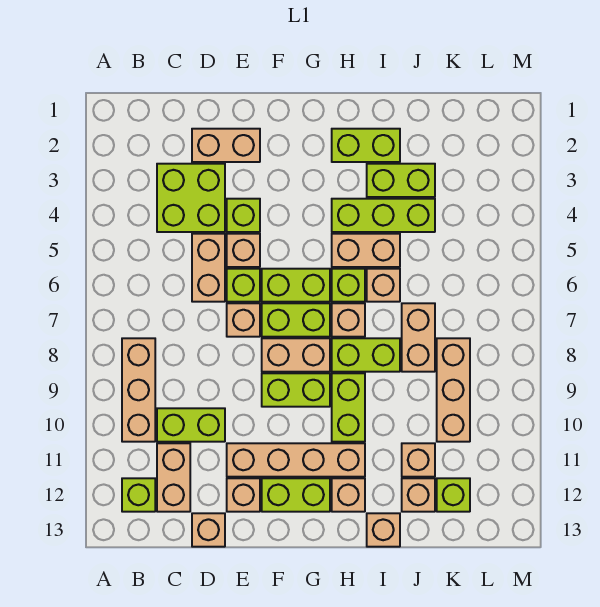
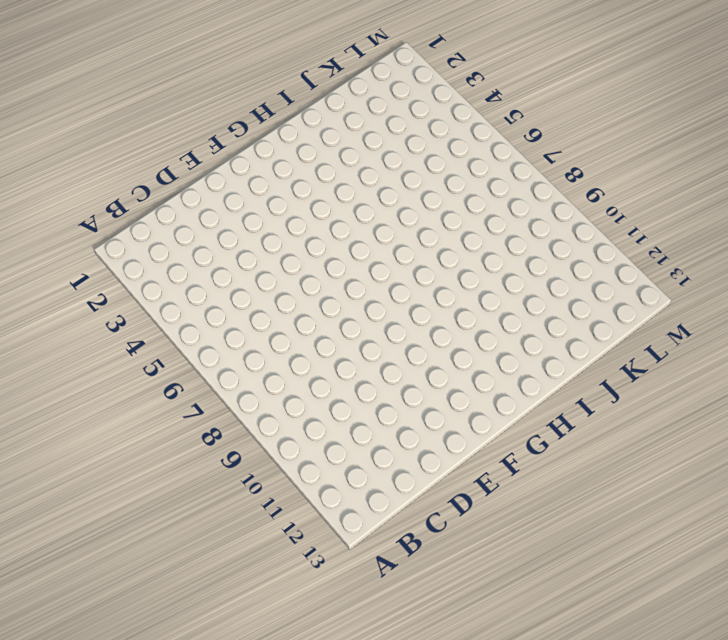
none -> tan 1x3 brick [122,338,155,442]
none -> lime 1x1 brick [122,478,155,512]
none -> lime 2x2 brick [157,164,225,232]
none -> lime 1x2 brick [157,408,225,442]

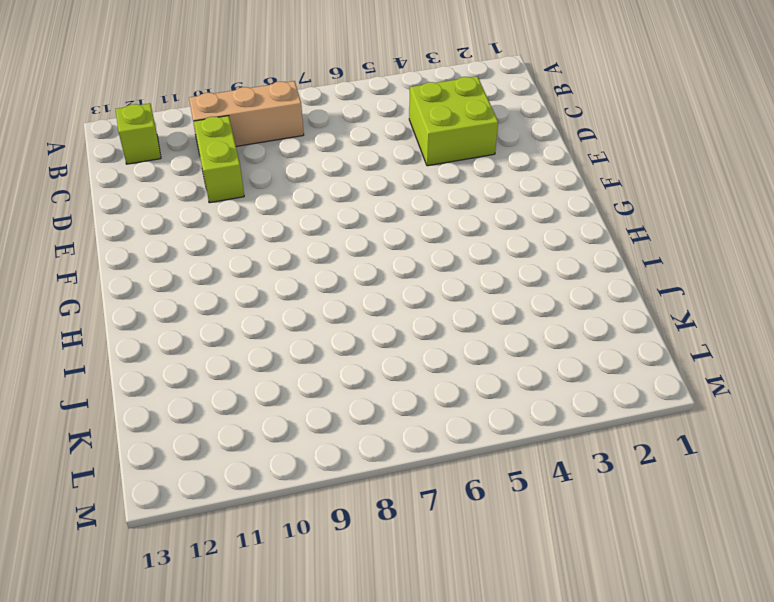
none -> tan 1x2 brick [157,443,190,512]
none -> tan 1x2 brick [192,129,260,162]
none -> tan 1x2 brick [192,234,225,302]
none -> tan 1x1 brick [192,513,225,547]

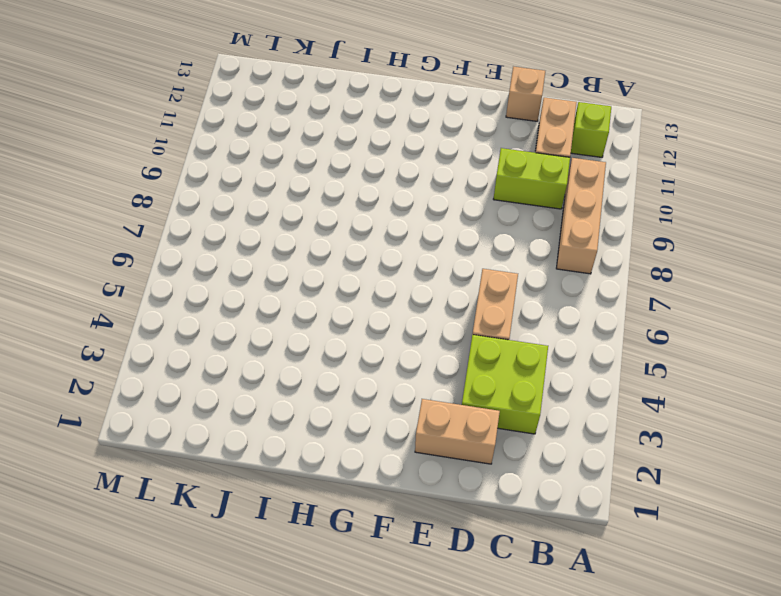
none -> lime 1x1 brick [227,199,260,232]
none -> tan 1x1 brick [227,234,260,267]
none -> lime 1x1 brick [227,269,260,302]
none -> tan 1x1 brick [227,303,260,337]

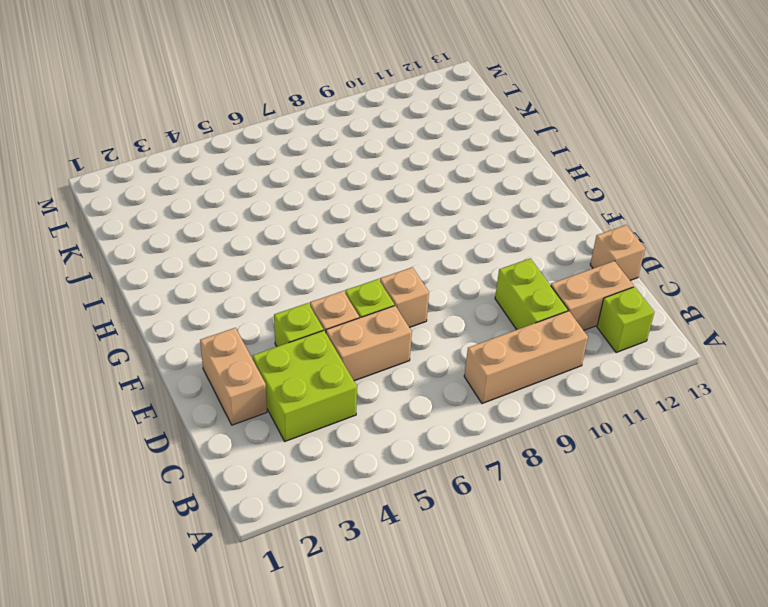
none -> tan 1x4 brick [227,443,365,477]
none -> tan 1x1 brick [227,478,260,512]
none -> lime 1x2 brick [262,269,330,302]
none -> lime 1x2 brick [262,303,330,337]

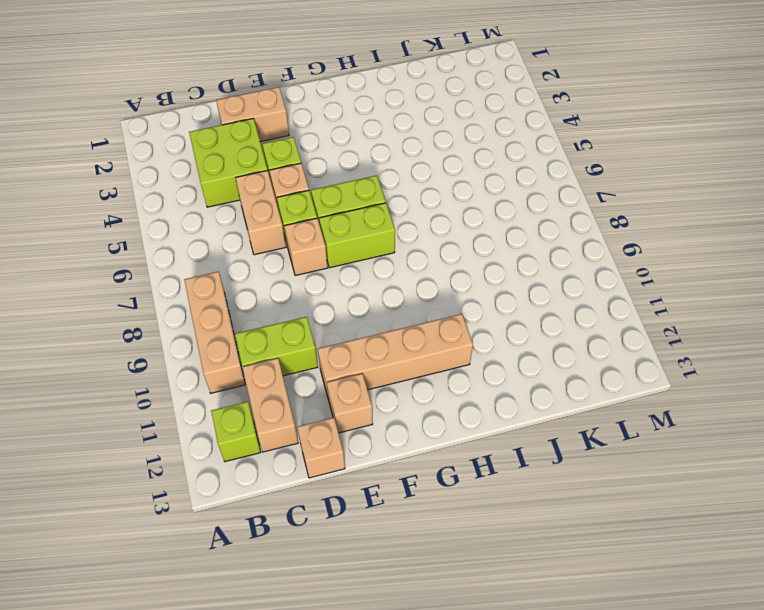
none -> tan 1x2 brick [262,338,330,372]
none -> lime 1x2 brick [262,373,330,407]
none -> lime 1x2 brick [262,478,330,512]
none -> lime 1x2 brick [332,129,400,162]

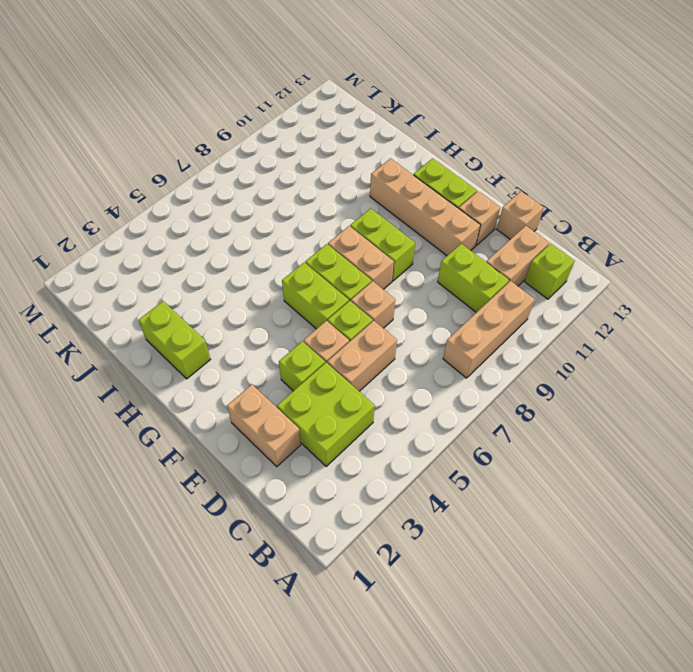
none -> lime 1x3 brick [332,199,435,232]
none -> tan 1x2 brick [332,234,400,267]
none -> lime 1x1 brick [332,269,365,302]
none -> tan 1x1 brick [332,303,365,337]

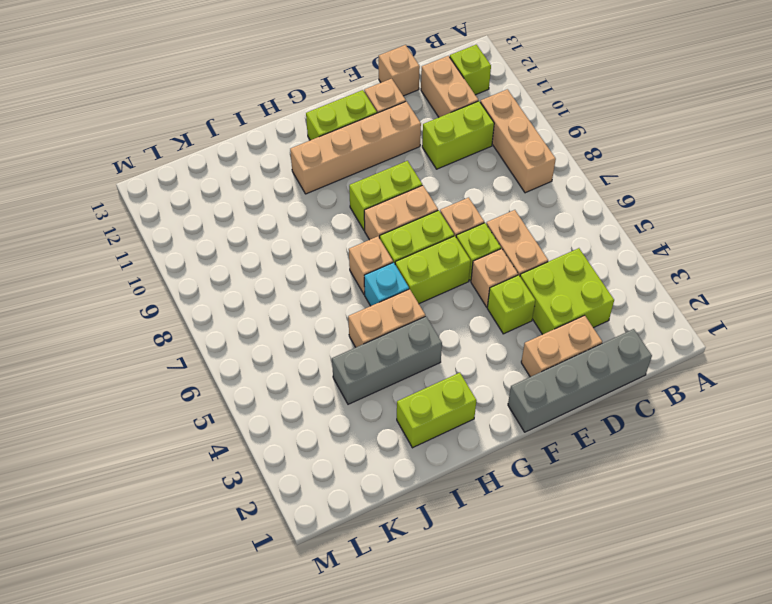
grey 1x4 brick [508,329,652,432] -> none
grey 1x3 brick [332,316,442,404] -> lime 1x3 brick [332,199,435,232]
cyan 1x1 brick [364,262,409,306] -> lime 1x1 brick [332,269,365,302]
none -> lime 1x2 brick [332,338,400,372]
none -> lime 1x2 brick [332,373,365,442]
none -> tan 1x1 brick [332,478,365,512]
none -> lime 1x2 brick [367,164,435,197]

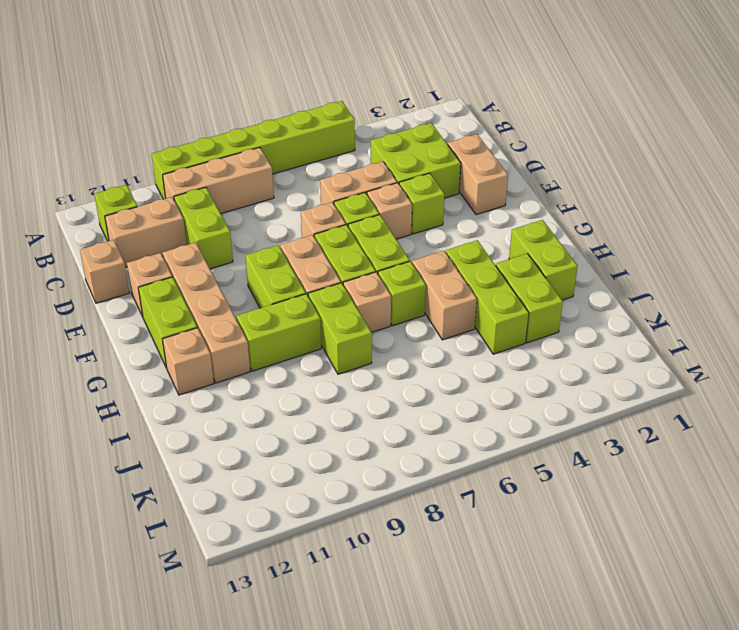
lime 1x6 brick [152,101,355,199] -> none
none -> tan 1x1 brick [367,269,400,302]
none -> tan 1x1 brick [367,513,400,547]
none -> tan 1x2 brick [402,303,435,372]
none -> tan 1x1 brick [402,443,435,477]

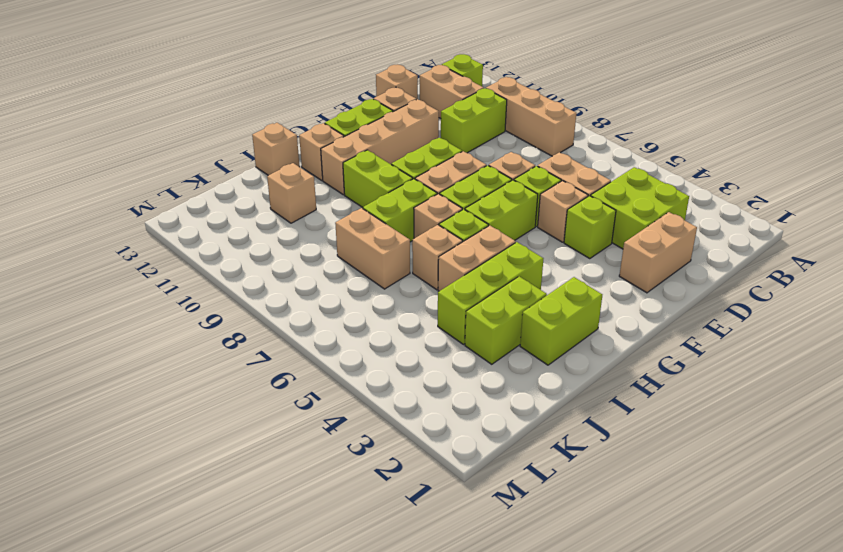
none -> tan 1x1 brick [402,478,435,512]
none -> tan 1x3 brick [437,338,470,442]
none -> lime 1x1 brick [437,478,470,512]

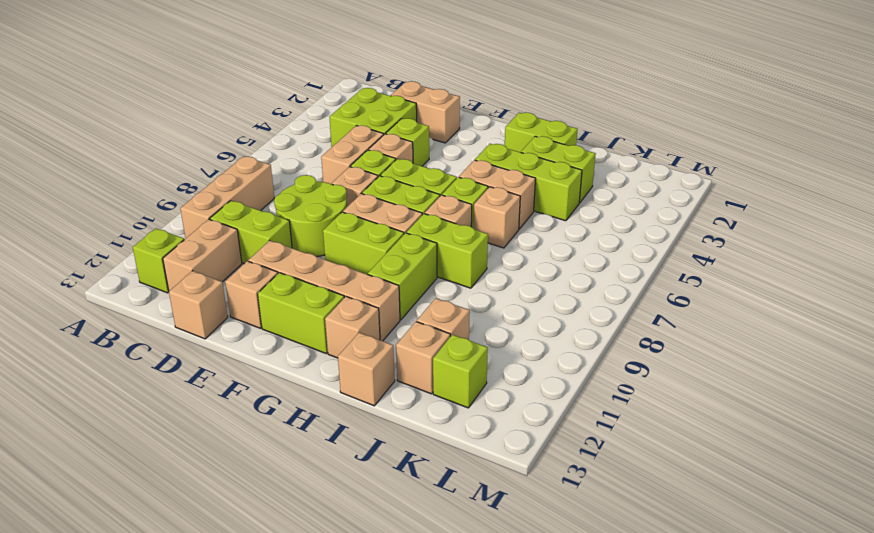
lime 2x2 round brick [274,175,347,257] -> none
none -> tan 1x2 brick [402,303,435,372]
none -> tan 1x3 brick [437,338,470,442]

